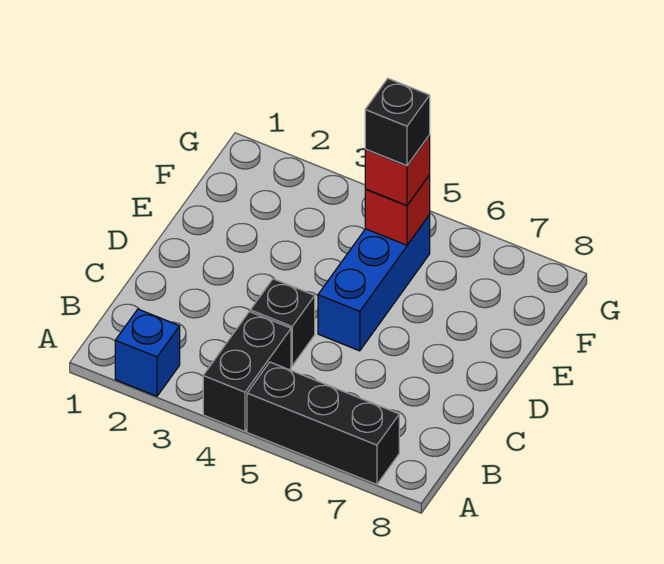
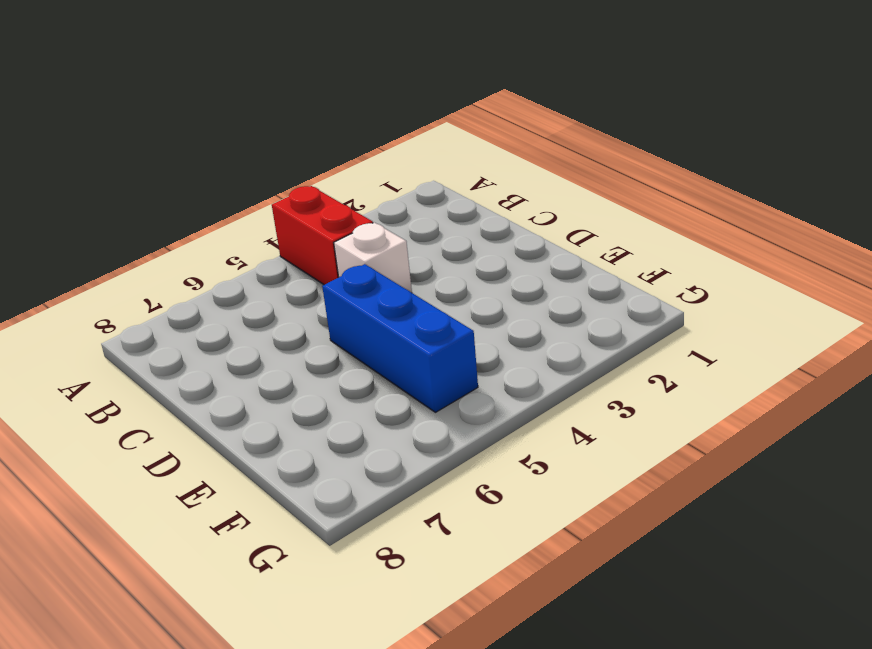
red 1x2 brick [272,186,373,285] -> black 1x2 brick [203,312,291,432]
white 1x1 brick [334,222,412,293] -> black 1x1 brick [250,279,315,366]
none -> blue 1x1 brick [115,309,180,396]
none -> black 1x3 brick [247,362,399,484]

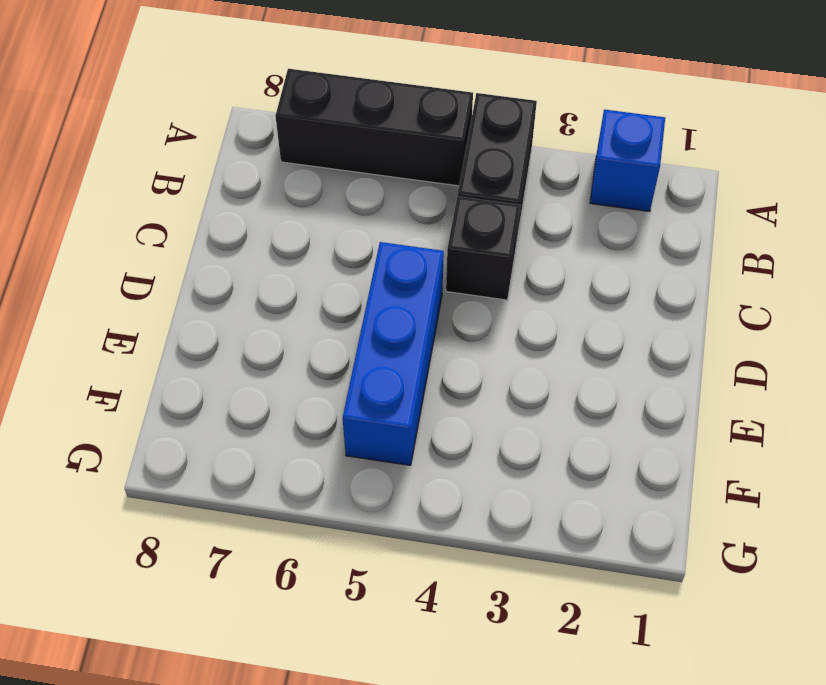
none -> red 1x1 brick [365,175,430,245]
none -> red 1x1 brick [365,135,430,206]

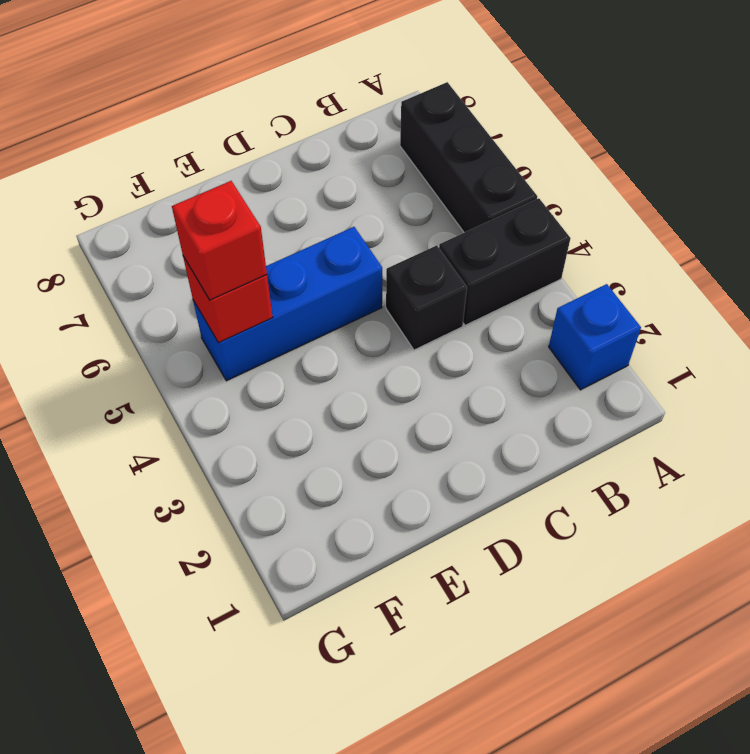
none -> black 1x1 brick [365,79,430,166]

